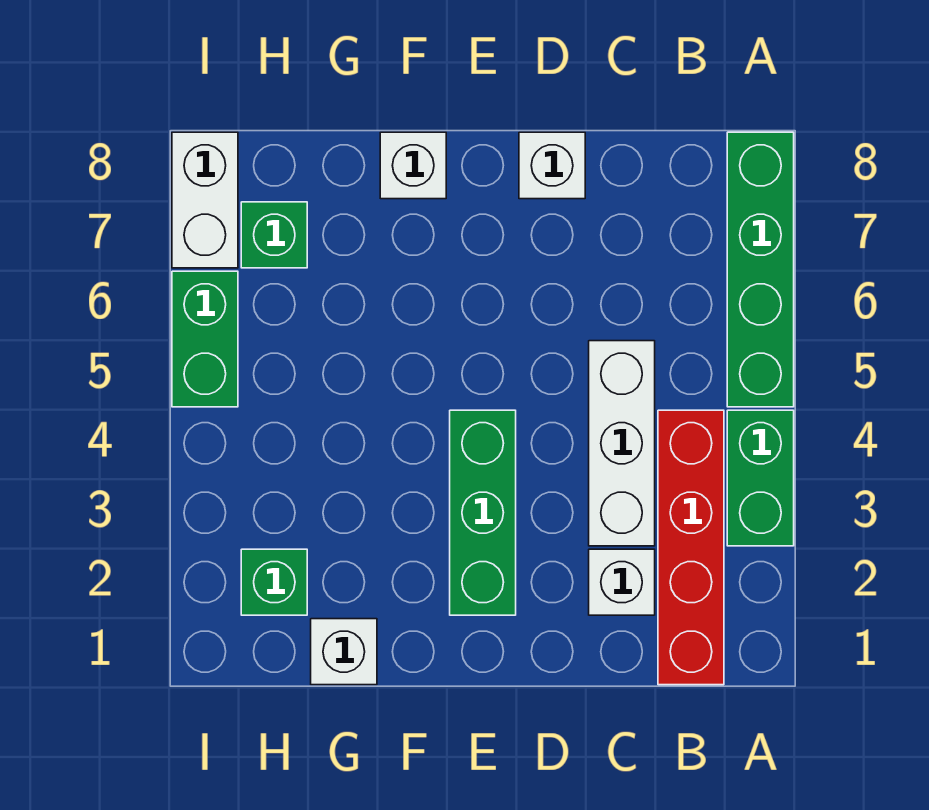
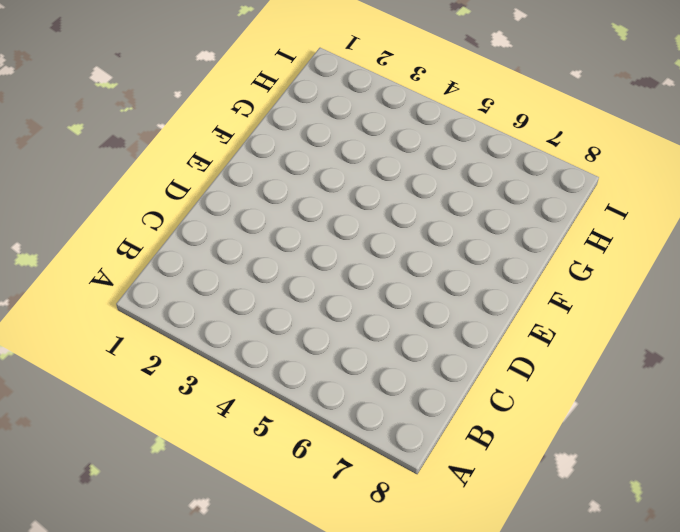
none -> green 1x2 brick [727,410,794,546]
none -> green 1x4 brick [727,132,794,407]
none -> red 1x4 brick [658,410,724,685]

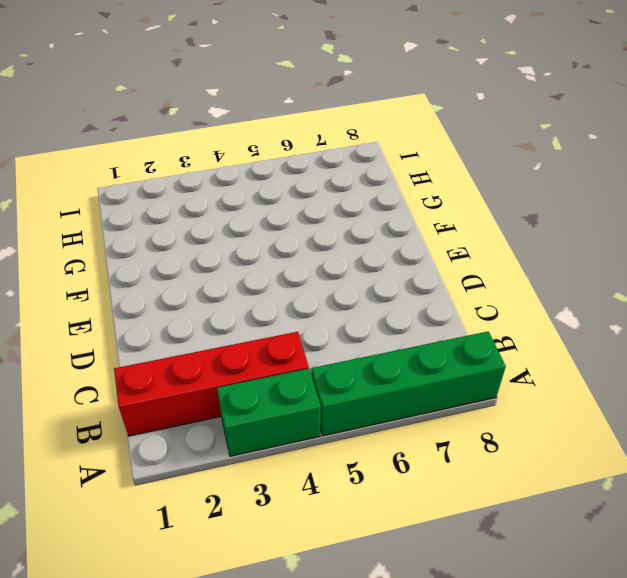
none -> white 1x1 brick [589,549,655,615]
none -> white 1x3 brick [589,341,655,546]
none -> white 1x1 brick [519,132,585,199]

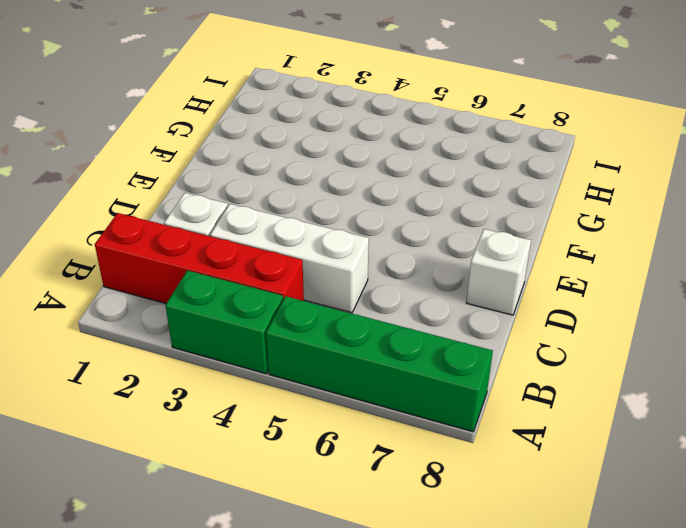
none -> green 1x3 brick [450,410,516,615]
none -> white 1x1 brick [380,132,446,199]
none -> white 1x1 brick [311,619,377,685]

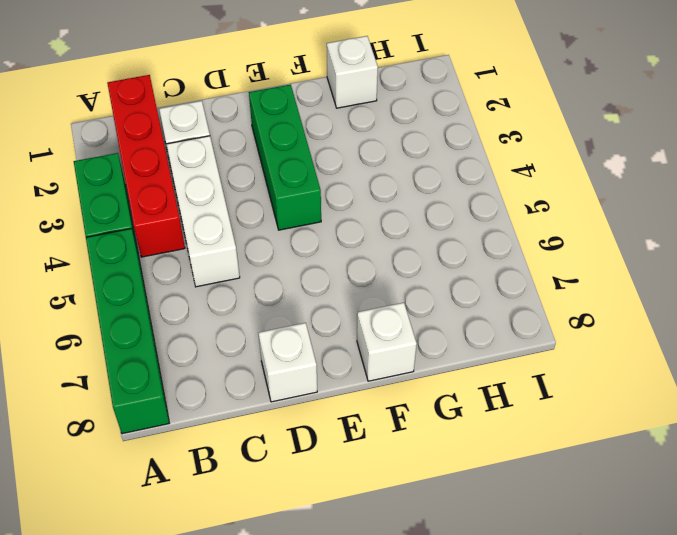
none -> green 1x1 brick [241,549,307,615]
none -> green 1x1 brick [241,202,307,268]
none -> green 1x2 brick [172,271,238,407]

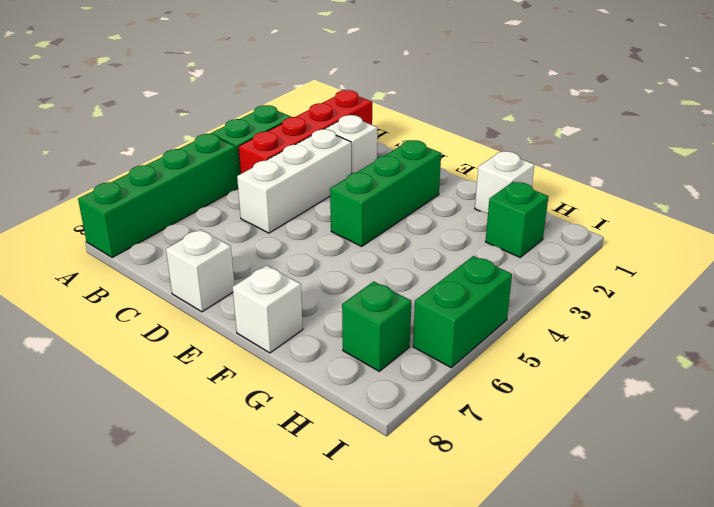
none -> white 1x2 brick [172,132,238,268]

